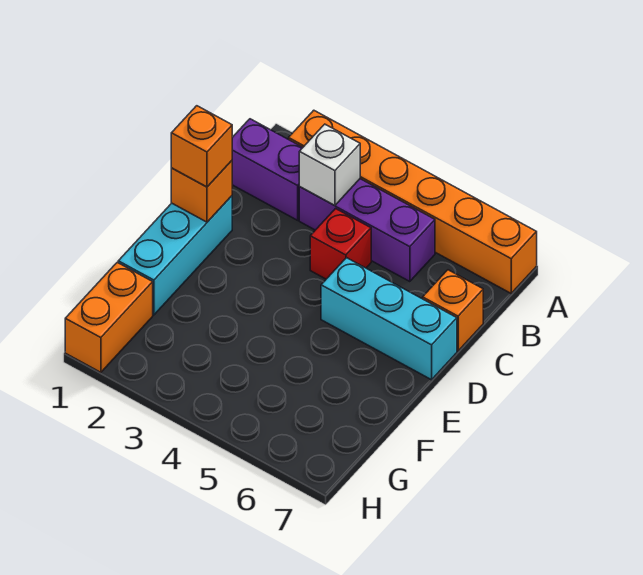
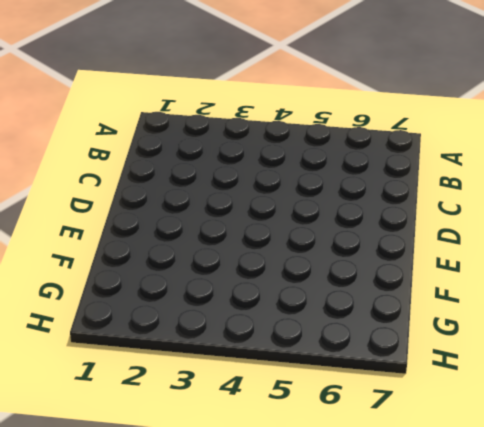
none -> orange 1x6 brick [289,110,537,293]
none -> purple 1x2 brick [232,119,303,220]

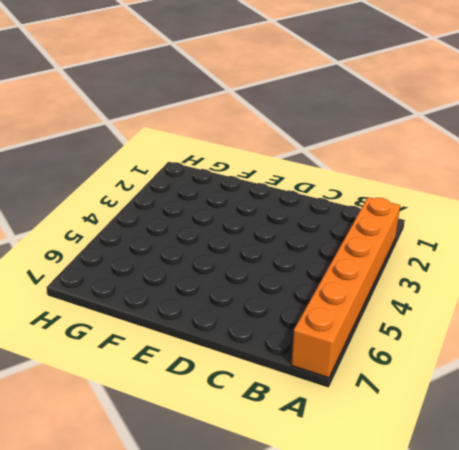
none -> purple 1x2 brick [232,119,303,220]
none -> purple 1x3 brick [299,179,435,282]

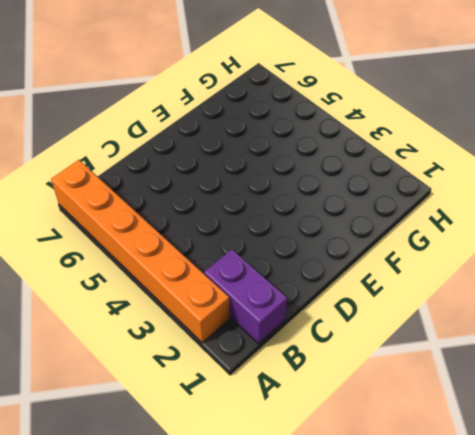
none -> purple 1x3 brick [299,179,435,282]
none -> red 1x1 brick [310,209,371,279]

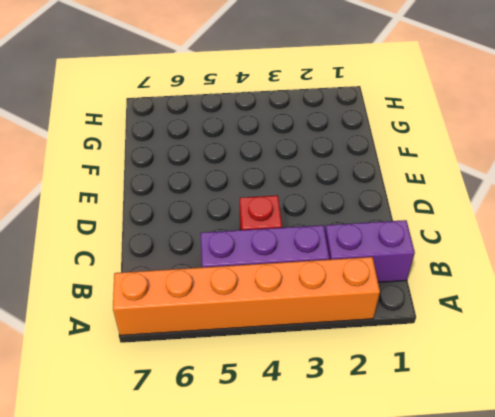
none -> orange 1x1 brick [423,270,483,351]
none -> cyan 1x3 brick [118,196,232,315]

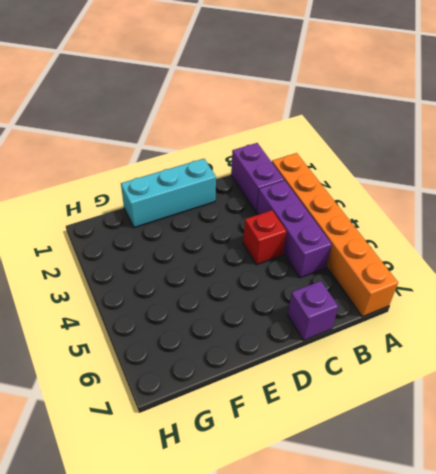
purple 1x1 brick [288,281,338,340] -> orange 1x1 brick [423,270,483,351]
none -> cyan 1x3 brick [321,258,457,380]
none -> orange 1x2 brick [65,262,153,372]

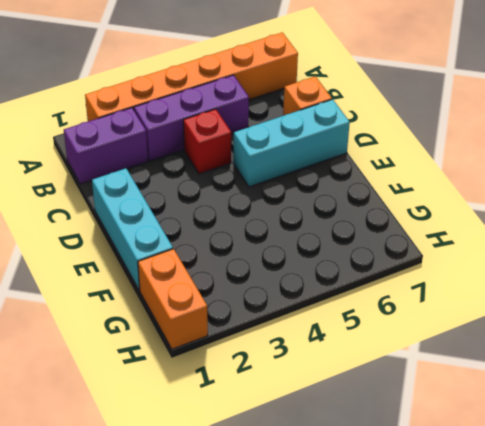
none -> white 1x1 brick [299,124,360,206]
none -> orange 1x1 brick [171,161,232,222]

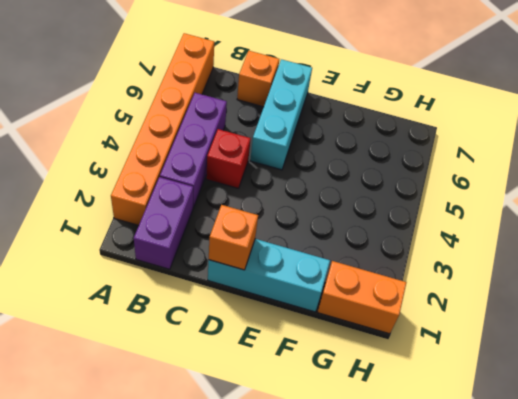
none -> white 1x1 brick [299,124,360,206]
none -> orange 1x1 brick [171,106,232,187]

